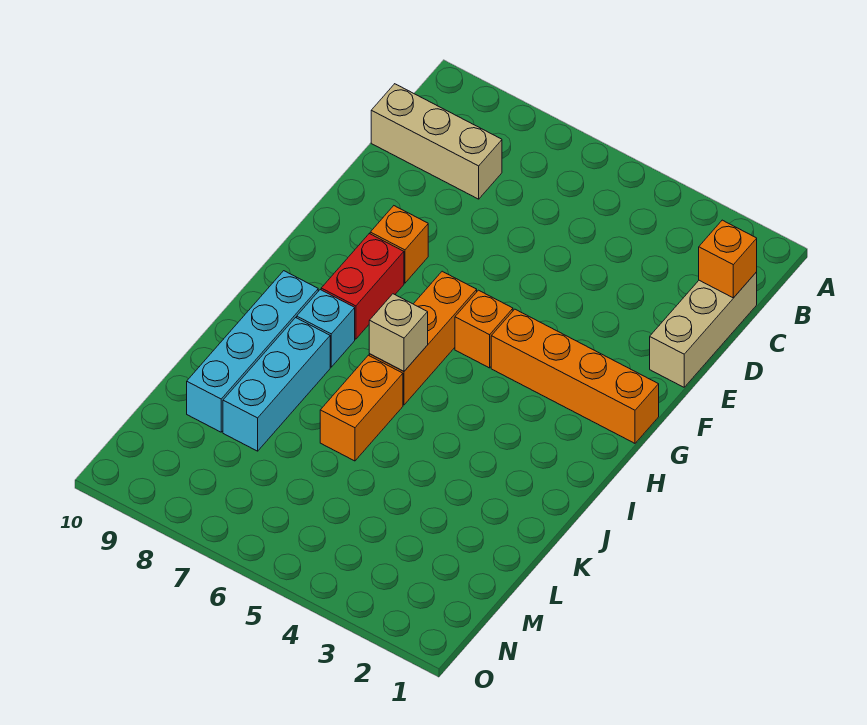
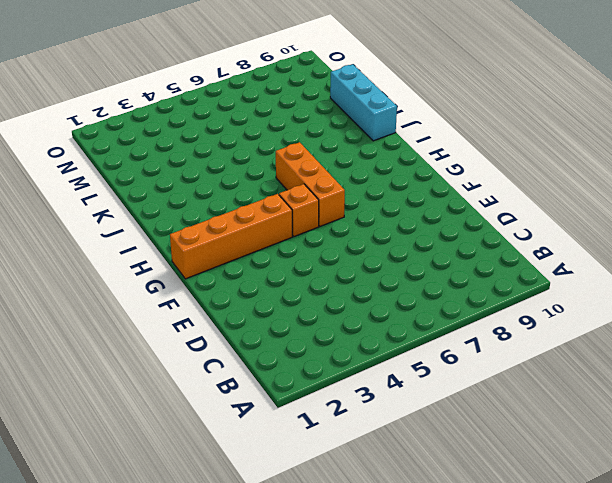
cyan 1x3 brick [330,64,397,141] -> cyan 1x3 brick moved to [223,318,330,451]
none -> tan 1x3 brick [650,272,757,387]
none -> tan 1x3 brick [371,84,502,199]
none -> orange 1x1 brick [370,206,428,283]

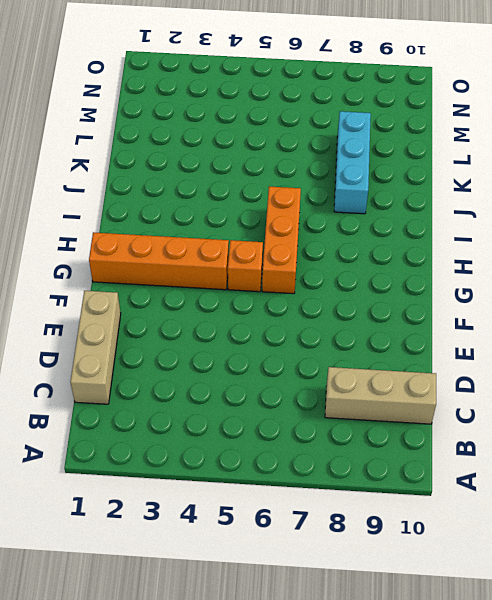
none -> orange 1x1 brick [370,206,428,283]
none -> red 1x2 brick [321,234,404,339]
none -> cyan 1x1 brick [297,290,355,367]

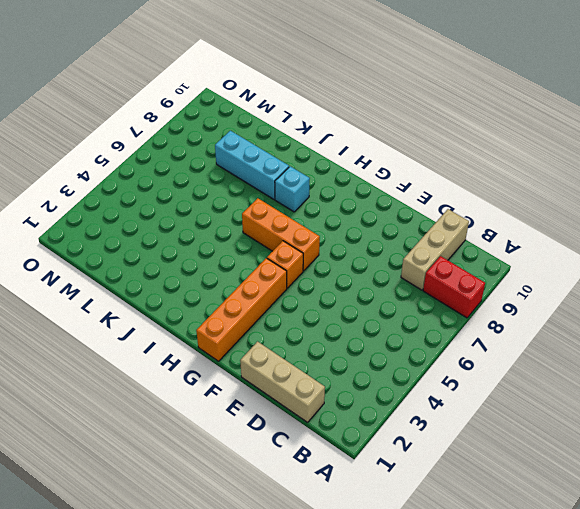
red 1x2 brick [423,256,485,318] -> red 1x2 brick moved to [321,234,404,339]
none -> orange 1x1 brick [370,206,428,283]
none -> cyan 1x4 brick [187,271,318,432]
none -> orange 1x2 brick [320,355,403,461]

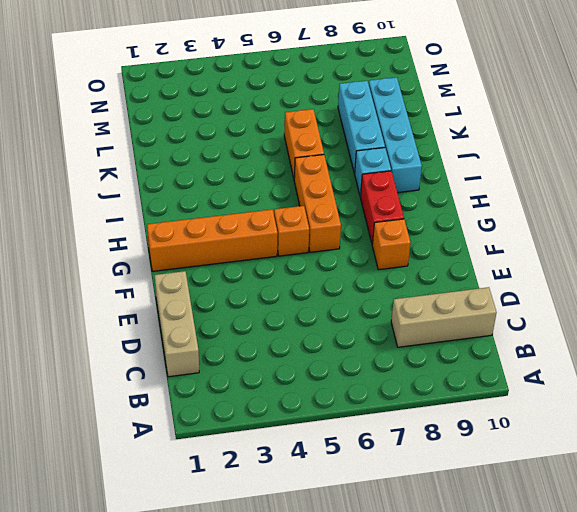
none -> orange 1x1 brick [699,220,757,298]
none -> tan 1x1 brick [369,294,428,371]

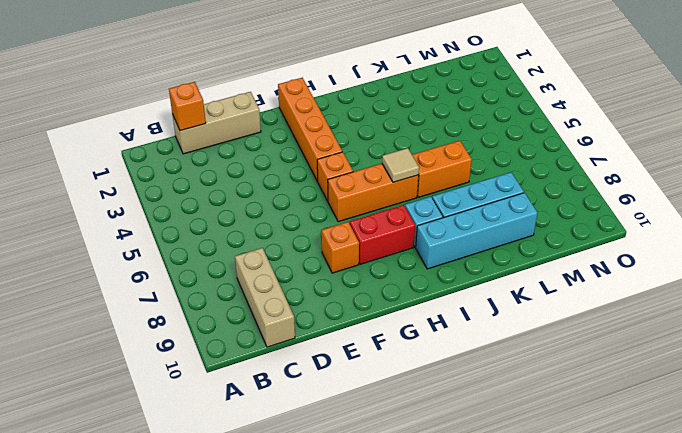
tan 1x1 tile [382,148,419,182] -> tan 1x1 brick [369,294,428,371]

